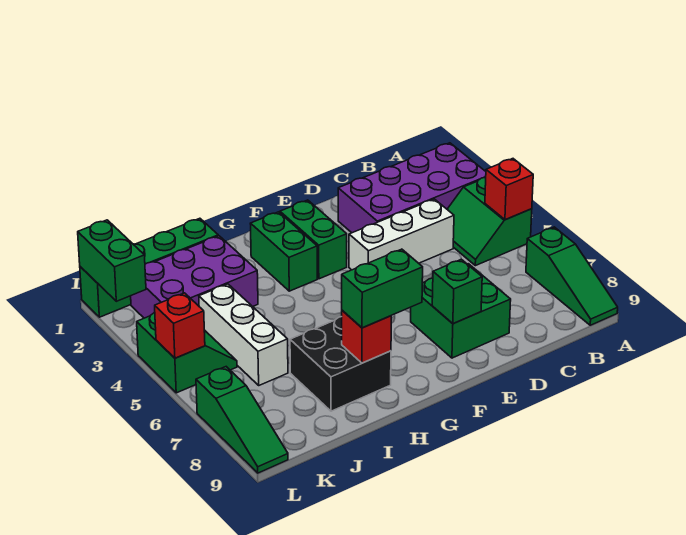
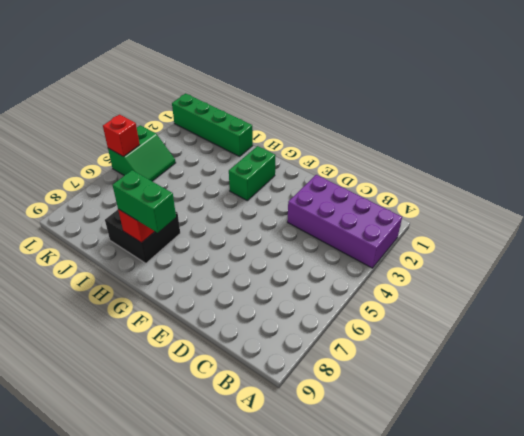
none -> green 2x2 slope [447,177,532,266]
none -> green 1x3 slope [526,227,618,325]
none -> white 1x3 brick [349,199,454,270]

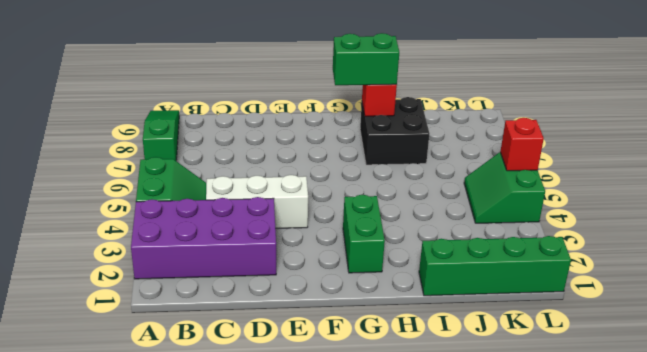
none -> green 2x2 brick [411,264,511,358]
none -> green 1x2 brick [280,200,347,279]
none -> purple 2x3 brick [131,236,258,318]

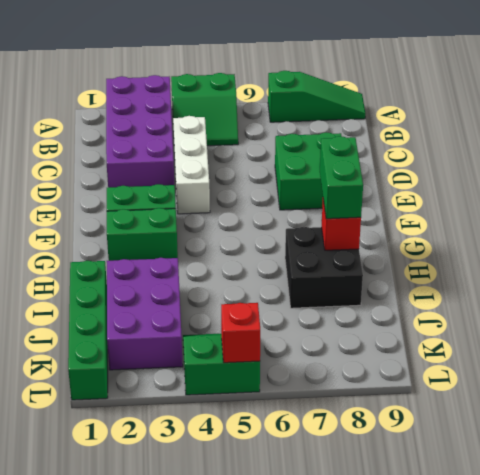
none -> white 1x3 brick [199,284,288,385]
none -> green 1x3 slope [196,367,288,473]
none -> red 1x1 brick [485,159,533,220]

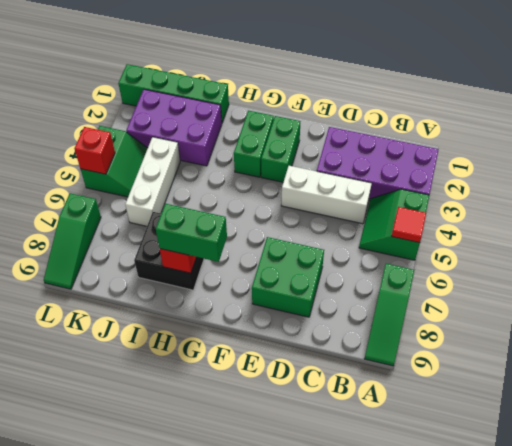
red 1x1 tile [392,207,426,243] -> red 1x1 brick [485,159,533,220]
none -> green 1x1 brick [432,259,482,323]
none -> green 1x2 brick [78,220,146,301]

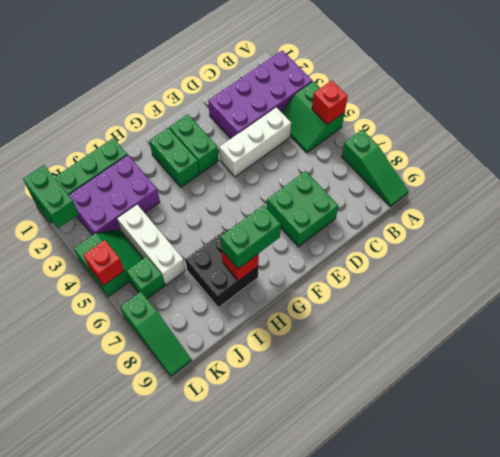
green 1x1 brick [126,256,165,299] -> green 1x1 brick moved to [432,259,482,323]

